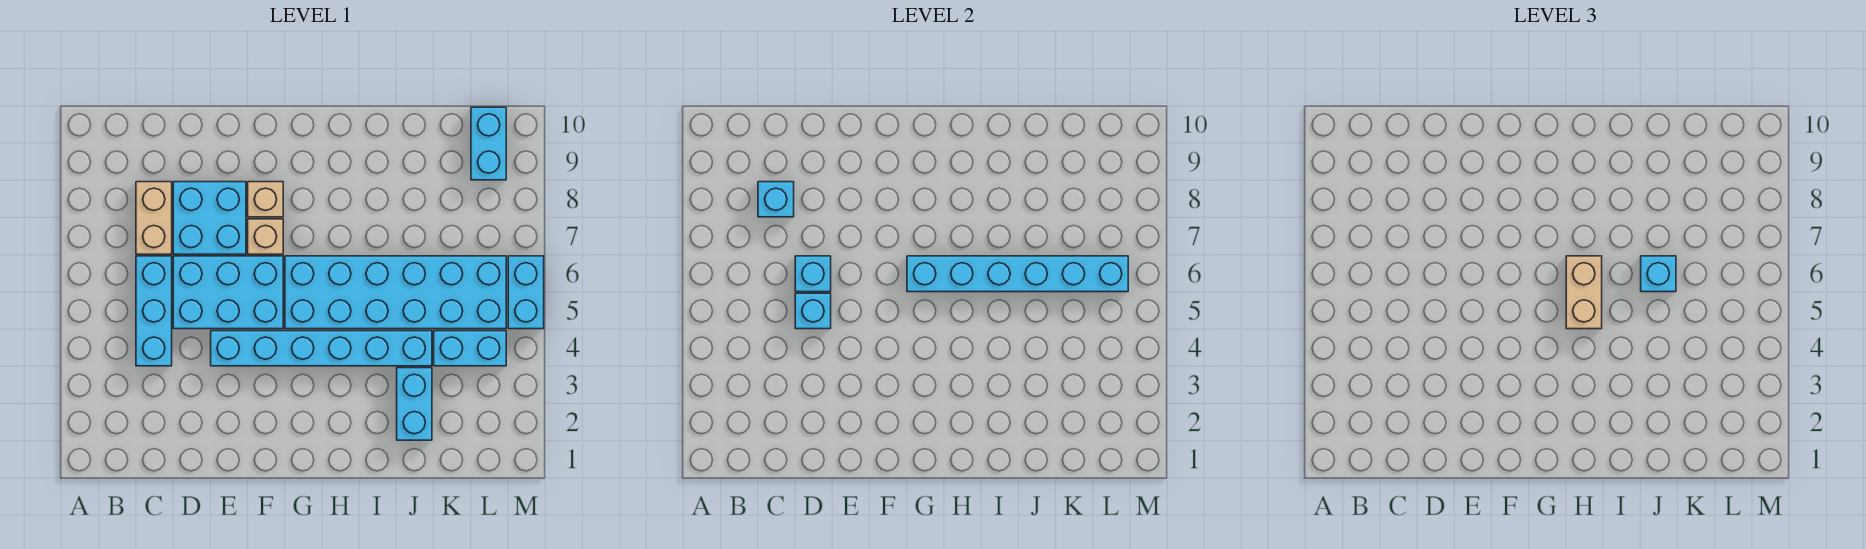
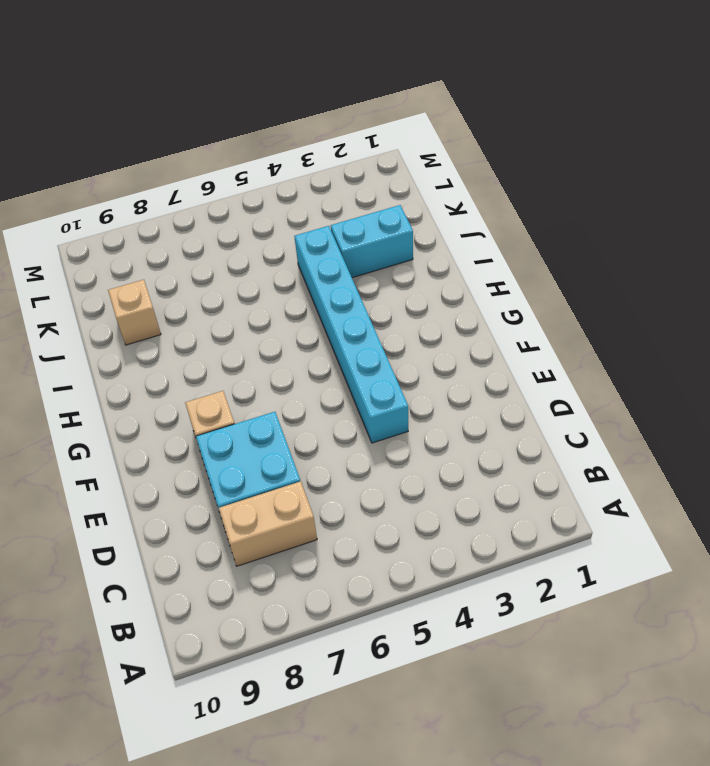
tan 1x1 brick [108,280,161,345] -> tan 1x1 brick moved to [248,219,283,254]
none -> cyan 1x3 brick [136,256,172,366]
none -> cyan 2x3 brick [173,256,283,329]
none -> cyan 2x6 brick [285,256,506,329]

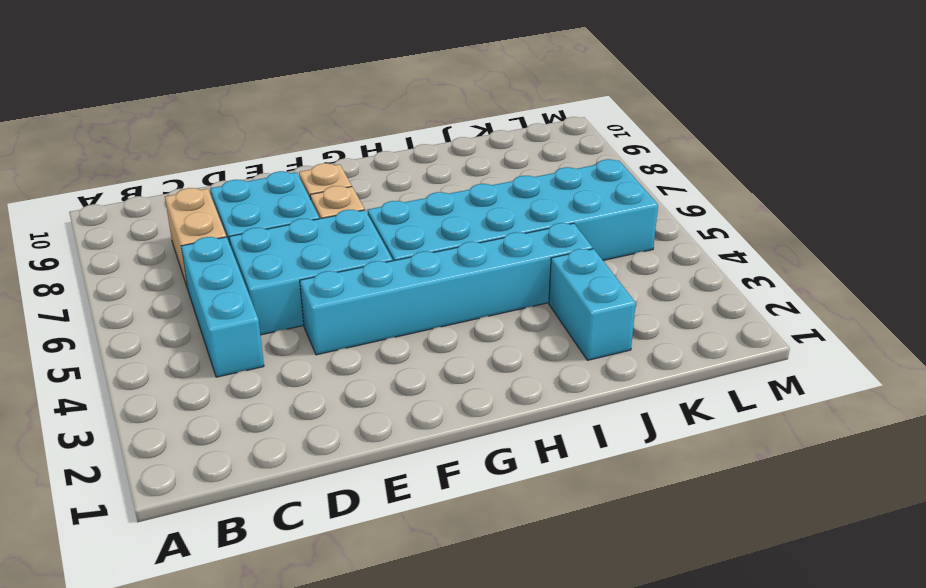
none -> cyan 1x2 brick [434,331,506,366]
none -> cyan 1x2 brick [471,107,506,180]
none -> cyan 1x2 brick [508,256,544,329]

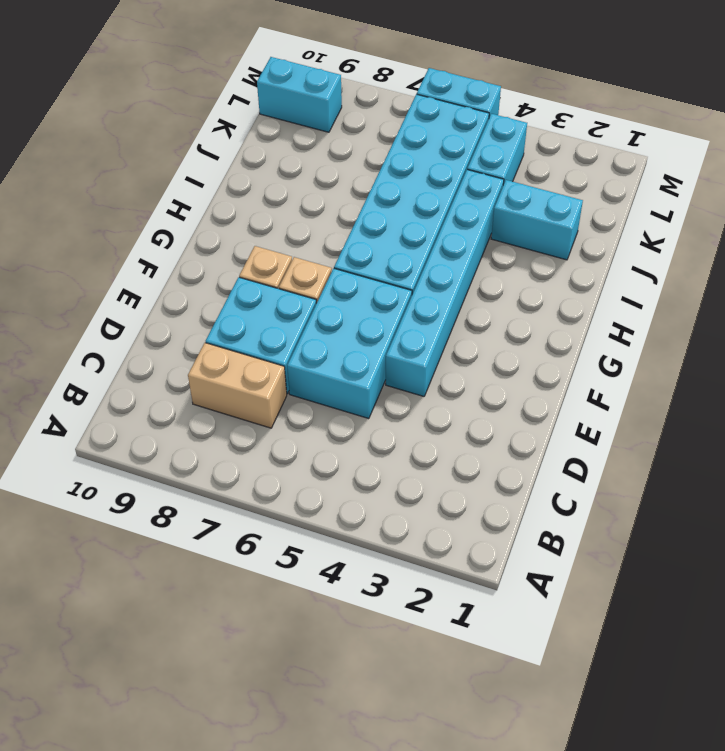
none -> cyan 1x3 brick [136,256,172,366]
none -> cyan 1x1 brick [758,182,794,217]
none -> cyan 1x1 brick [795,293,831,329]

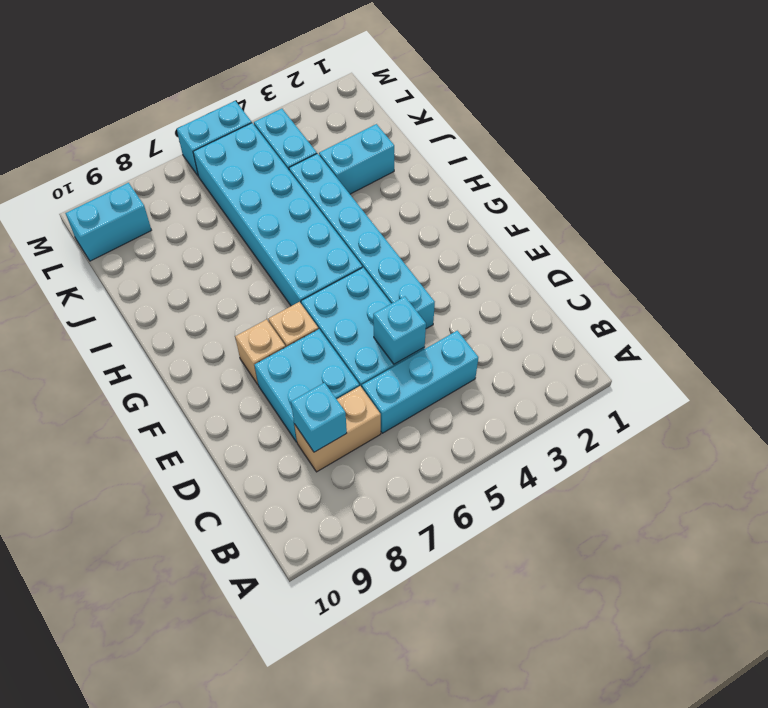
none -> cyan 1x1 brick [795,256,831,292]
none -> cyan 1x6 brick [907,256,1128,292]
none -> tan 1x2 brick [1566,256,1602,329]

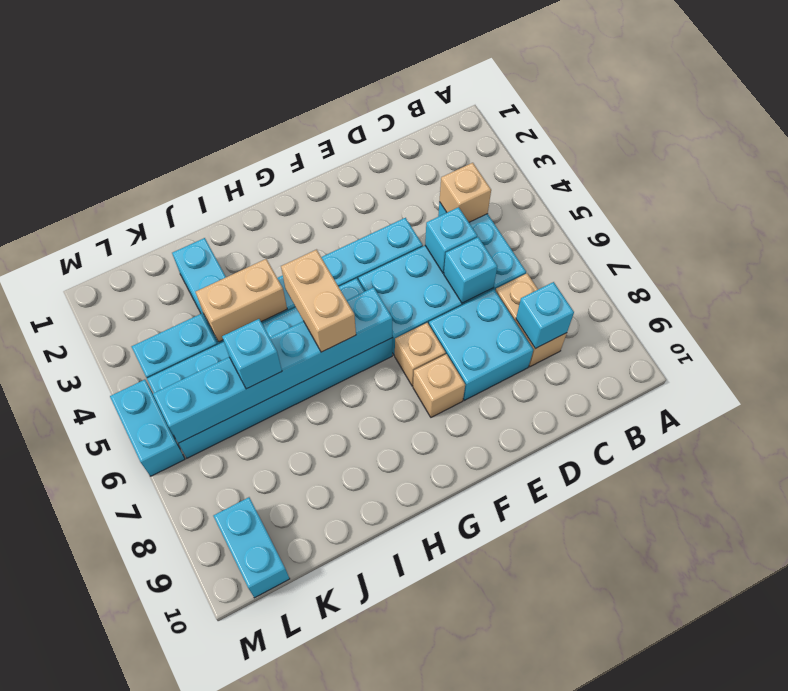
tan 1x1 brick [440,163,491,222] -> none
tan 1x2 brick [196,259,287,342] -> none

